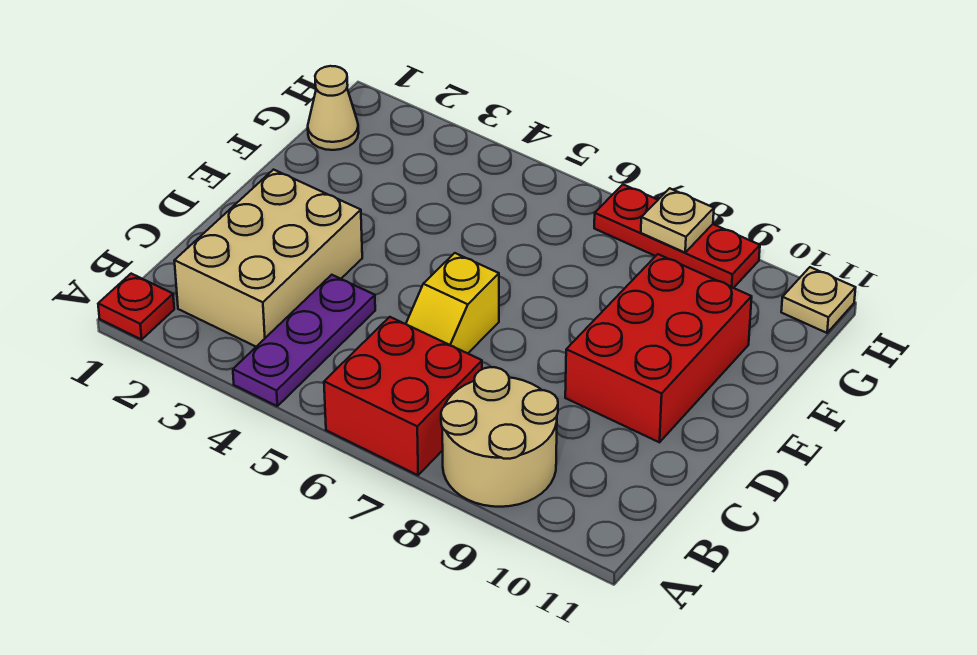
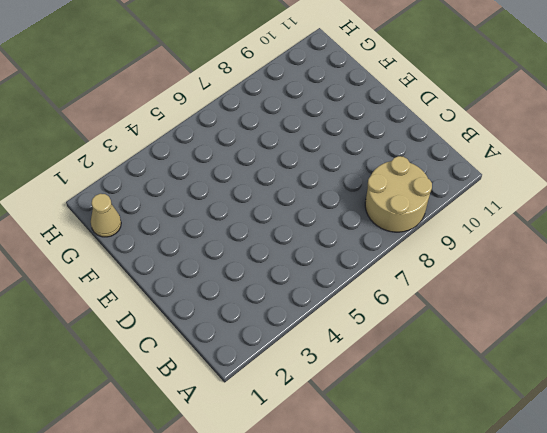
none -> red 1x1 plate [98,274,174,340]
none -> purple 1x3 plate [233,275,375,406]

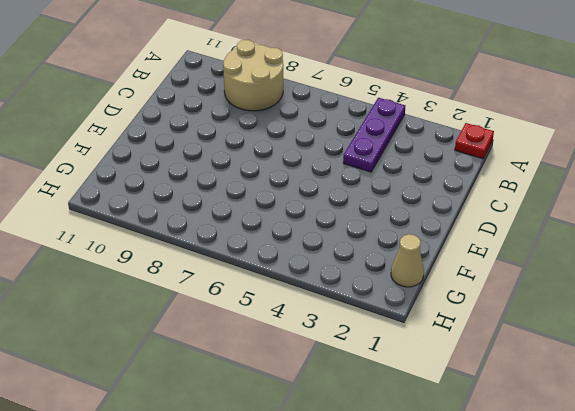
none -> red 2x2 brick [324,317,482,475]
none -> tan 2x3 brick [174,170,362,347]

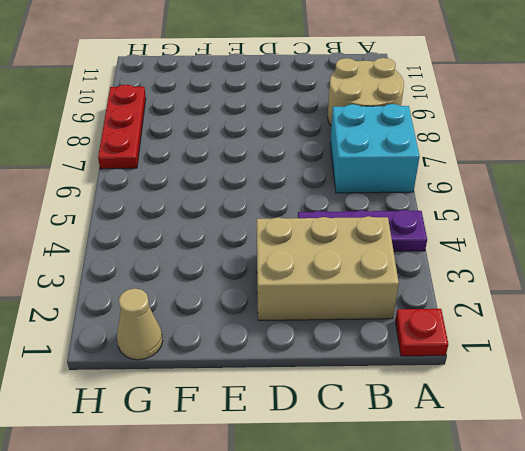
cyan 2x2 brick [330,104,420,193] -> red 2x2 brick [324,317,482,475]
none -> yellow 1x2 slope [406,253,499,353]
none -> red 2x3 brick [565,254,752,442]

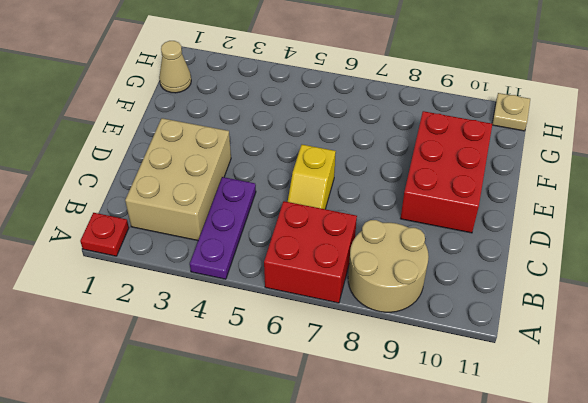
none -> red 1x3 plate [594,185,760,288]
none -> tan 1x1 plate [641,188,714,252]

